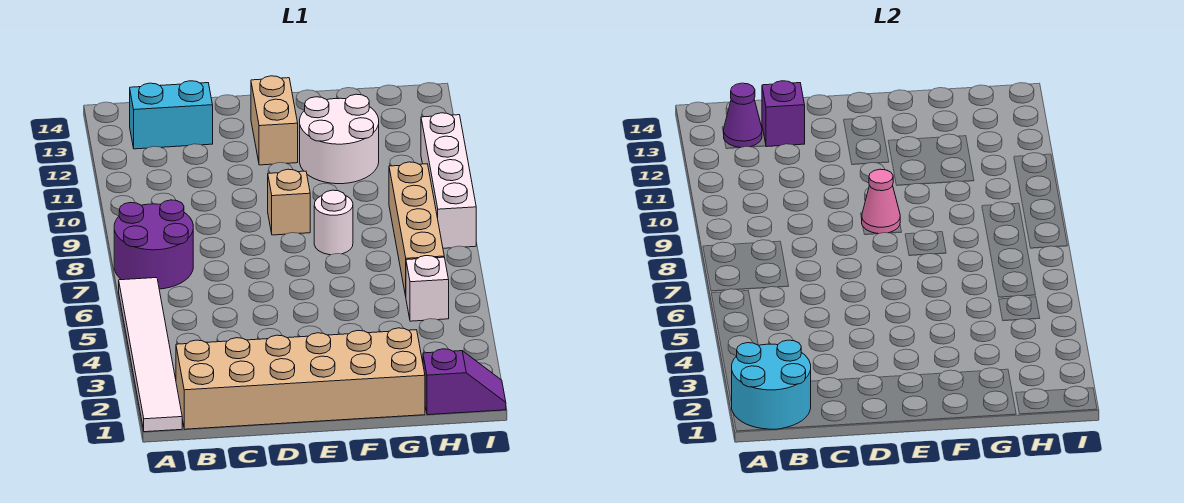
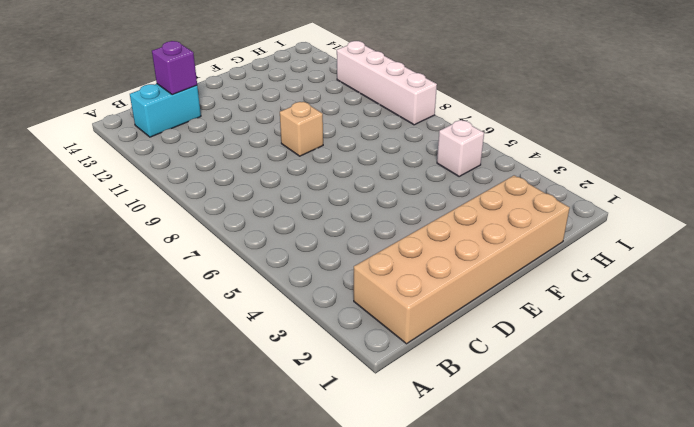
none -> white 1x6 tile [119,278,182,432]
none -> purple 2x2 round brick [114,200,193,289]
none -> tan 1x2 brick [251,76,298,165]

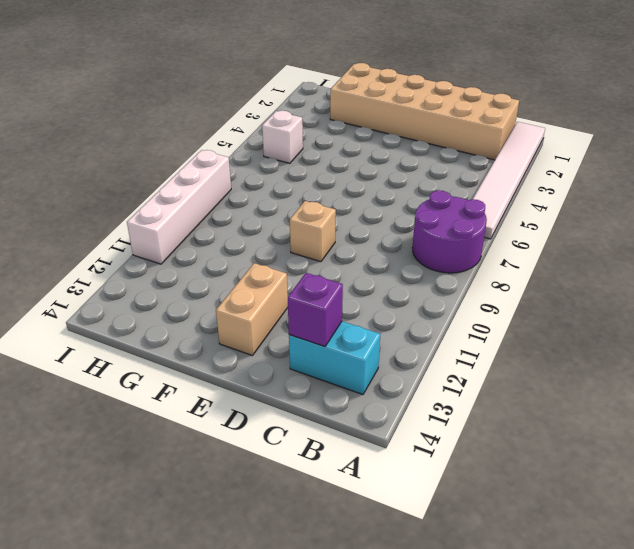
none -> white 1x1 round brick [314,190,353,255]
none -> white 2x2 round brick [300,94,379,184]
none -> purple 1x2 slope [423,349,506,415]

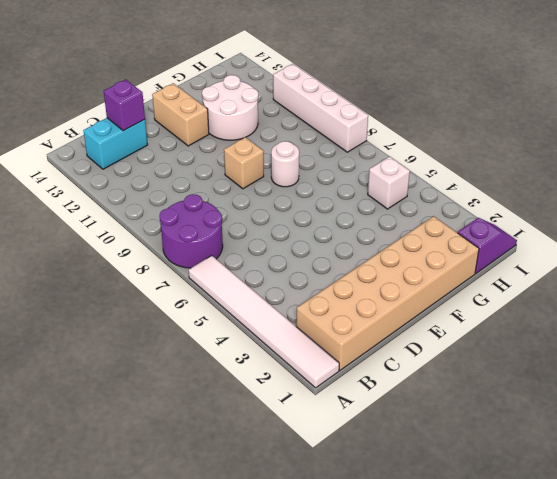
none -> tan 1x4 brick [389,162,444,296]
none -> cyan 2x2 round brick [732,340,811,429]
none -> purple 1x1 cone [723,83,762,148]

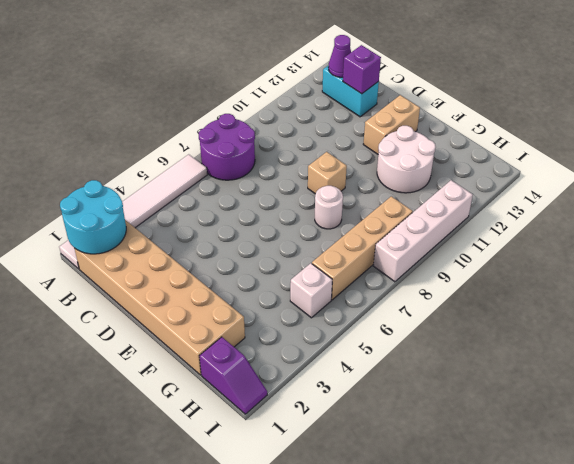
none -> pink 1x1 cone [862,169,900,234]

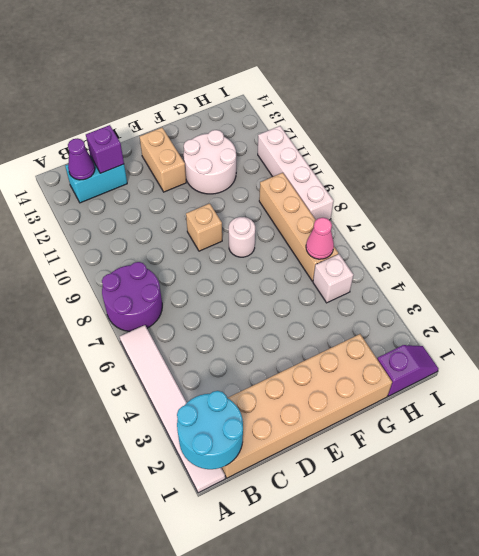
pink 1x1 cone [306,218,334,259] -> pink 1x1 cone moved to [862,169,900,234]

